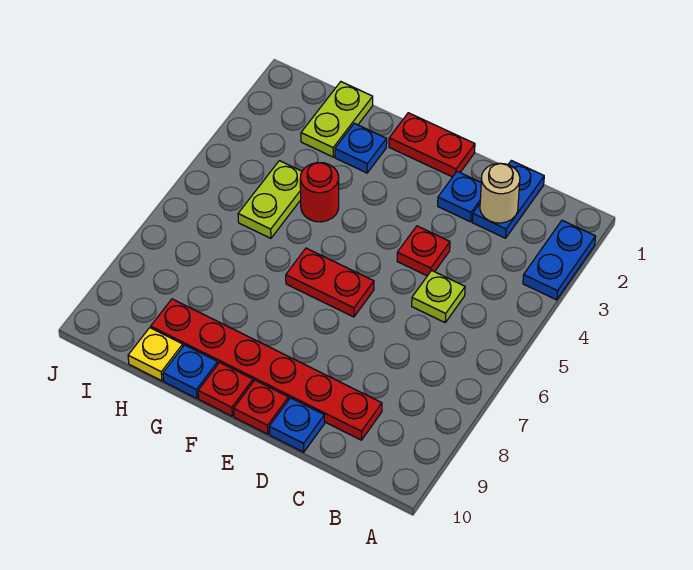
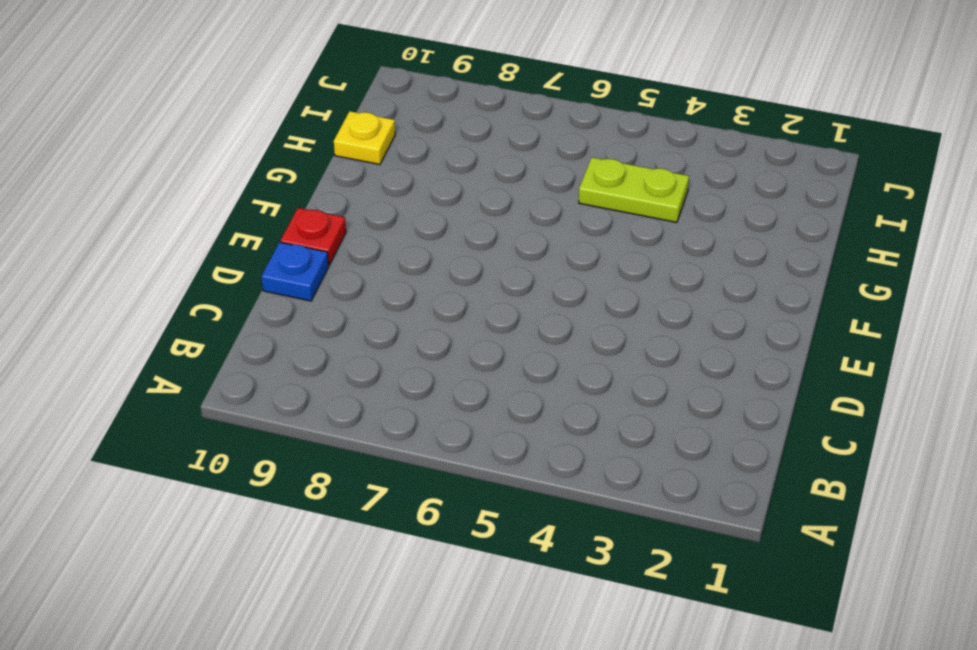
none -> blue 1x2 plate [523,220,596,300]
none -> blue 1x2 plate [472,161,544,238]
none -> lime 1x1 plate [412,271,465,322]

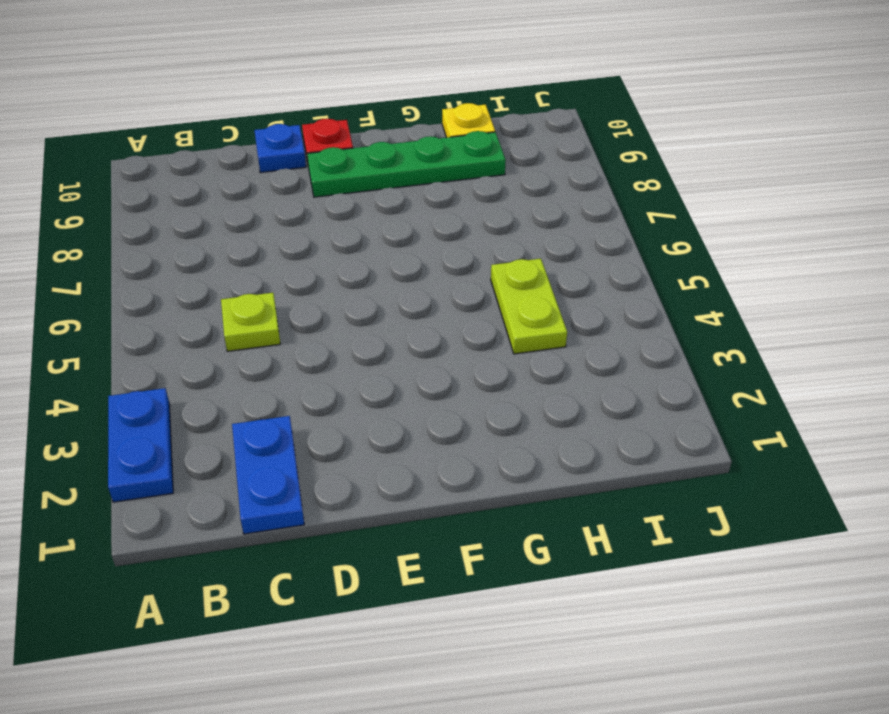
green 1x4 plate [307,131,506,197] -> red 1x6 plate [151,299,382,440]
none -> blue 1x1 plate [438,171,481,222]
none -> red 1x1 plate [397,226,450,276]
none -> red 1x2 plate [389,113,475,177]

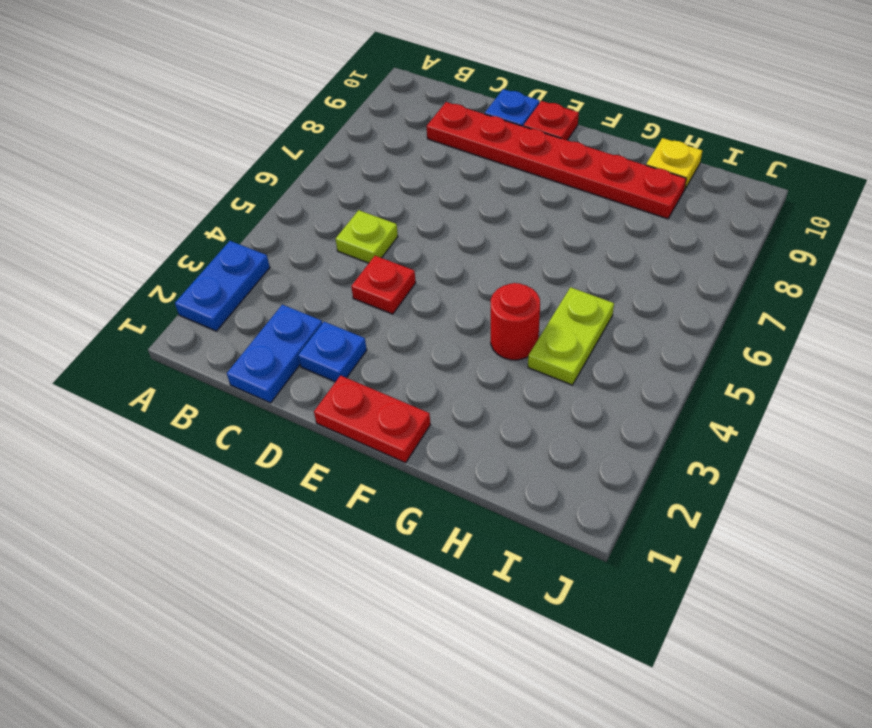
none -> red 1x2 plate [286,248,374,317]
none -> red 1x1 plate [198,363,253,416]
none -> blue 1x1 plate [335,123,387,173]

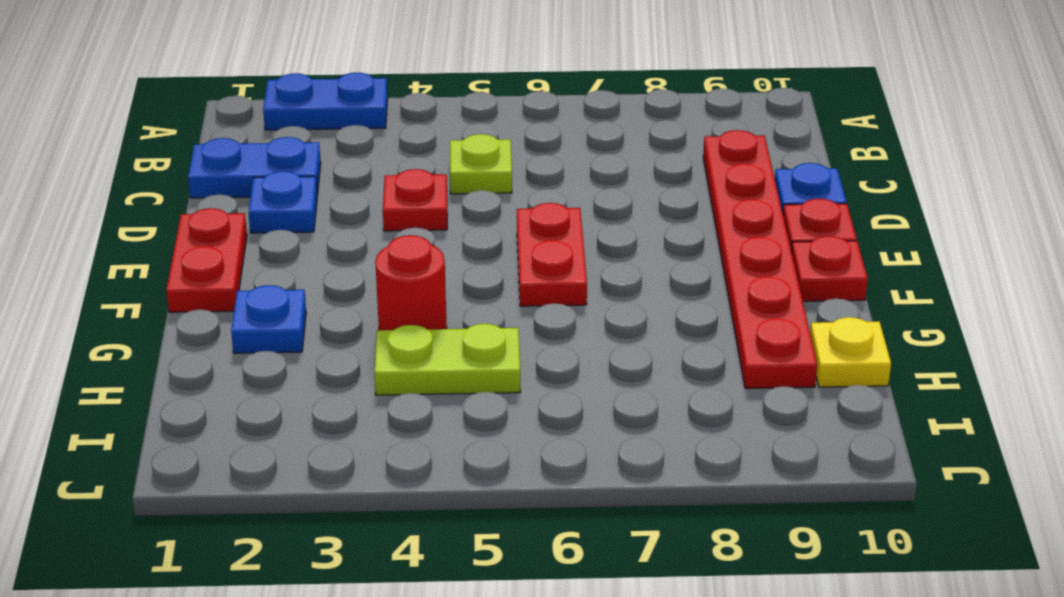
none -> blue 1x1 plate [163,345,218,398]
none -> lime 1x2 plate [301,82,373,157]
none -> tan 1x1 round brick [480,163,520,223]

